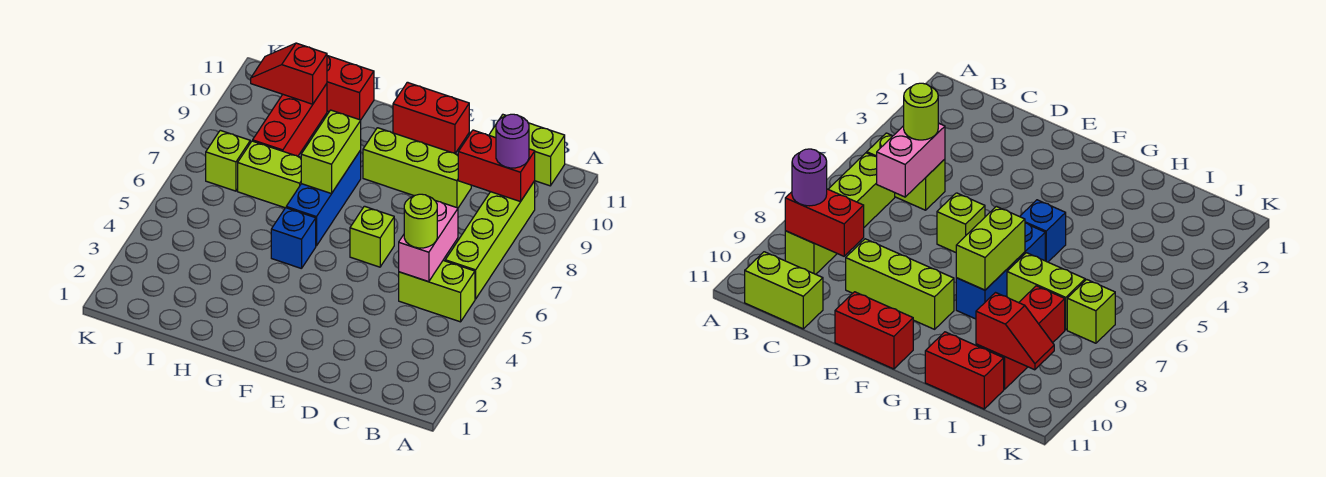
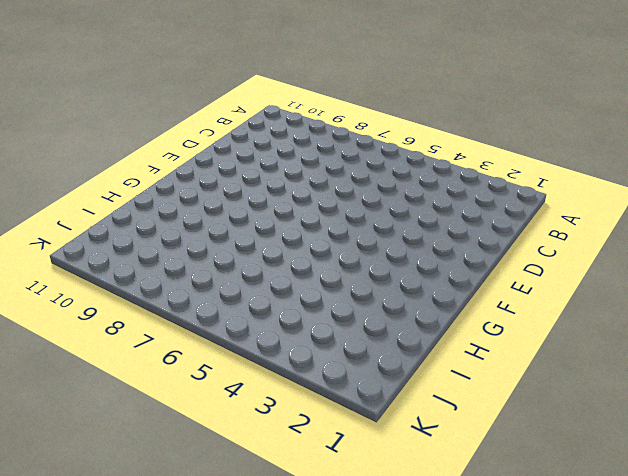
none -> lime 1x2 brick [399,261,475,322]
none -> lime 1x4 brick [445,181,535,299]
none -> lime 1x2 brick [489,115,565,186]

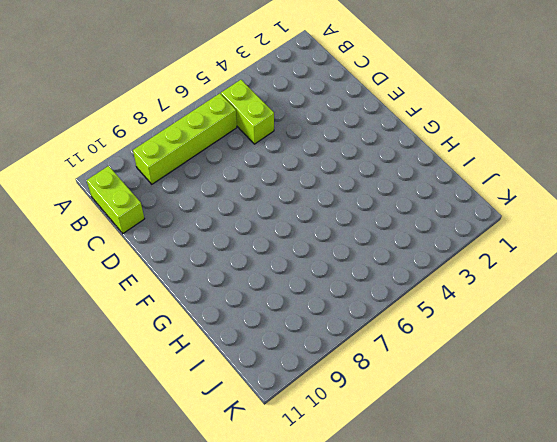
none -> lime 1x3 brick [363,128,471,208]
none -> lime 1x1 brick [350,206,394,267]
none -> red 1x2 brick [393,82,469,153]

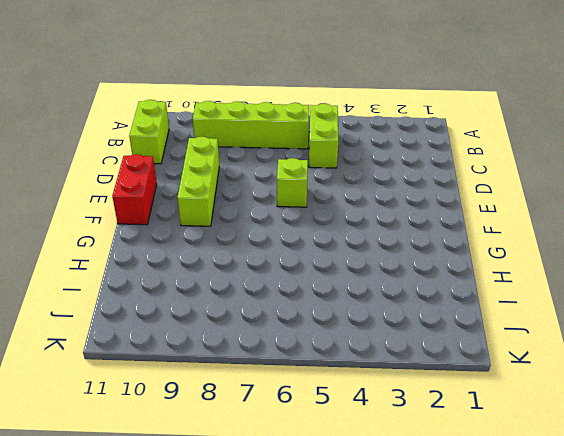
none -> blue 1x1 brick [271,208,316,269]
none -> blue 1x3 brick [286,150,361,246]
none -> lime 1x2 brick [238,141,301,208]

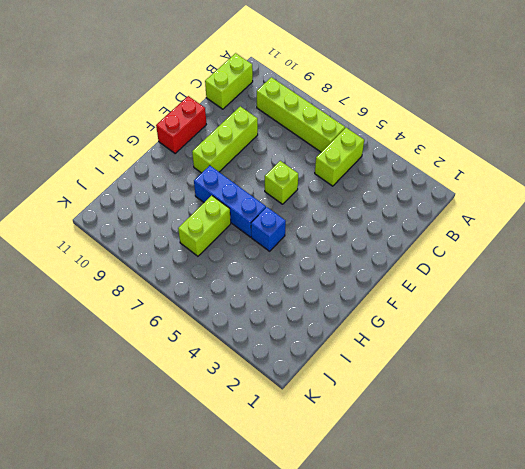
none -> red 1x2 brick [327,56,374,120]
none -> red 1x3 brick [253,84,327,156]
none -> lime 1x1 brick [206,130,250,191]

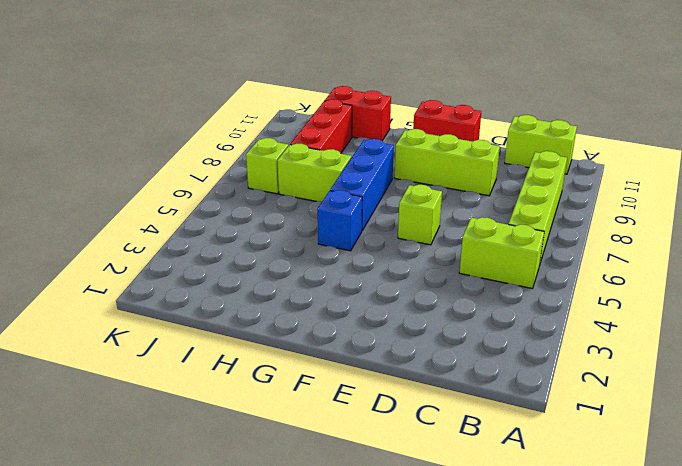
none -> red 1x2 brick [458,130,535,202]
none -> pink 1x2 brick [399,201,458,282]
none -> lime 1x2 brick [301,110,361,194]

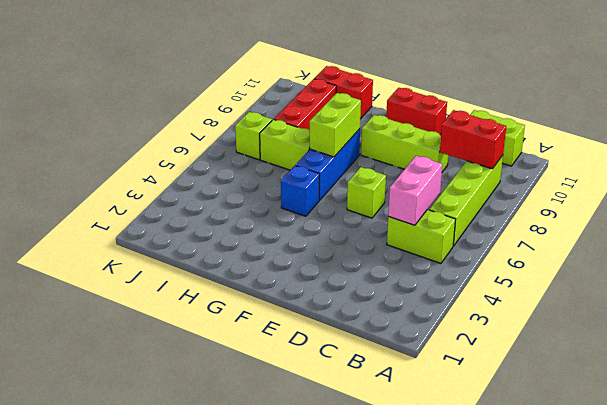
none -> red 1x2 slope [251,43,327,104]
none -> purple 1x1 round brick [496,114,529,168]
none -> lime 1x1 round brick [404,194,437,248]

